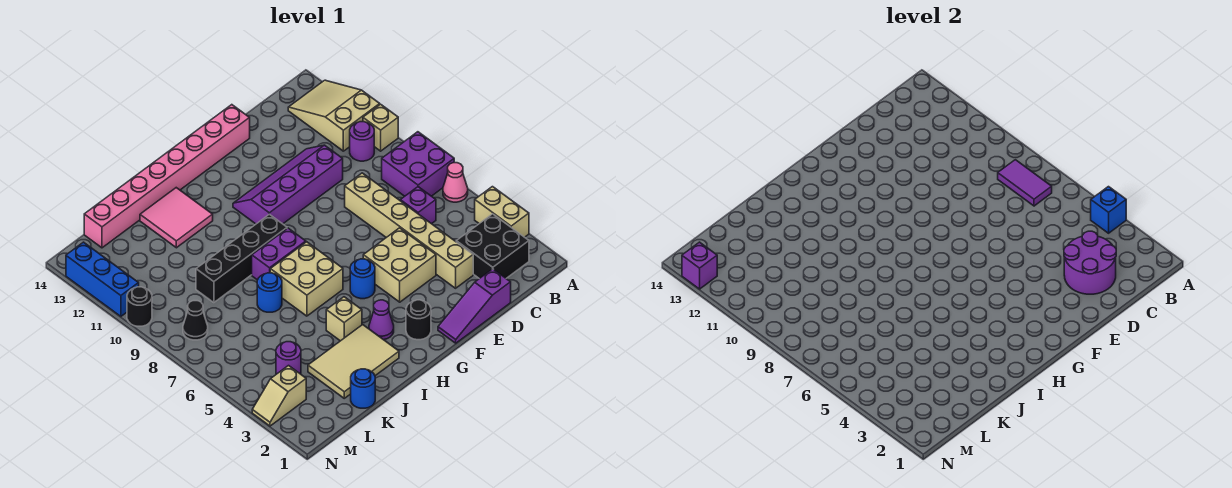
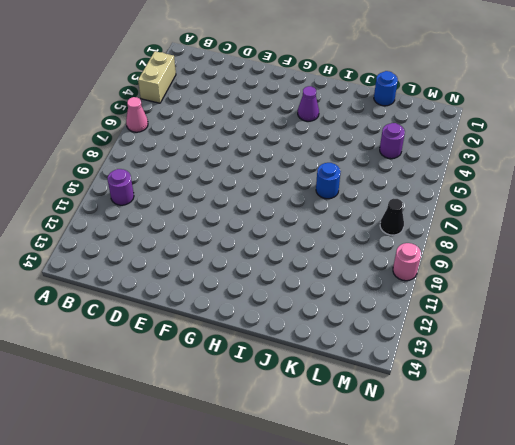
pink 1x1 round brick [393,243,421,281] -> black 1x1 round brick [127,287,152,326]
none -> purple 2x2 brick [382,132,454,196]
none -> tan 1x1 brick [363,104,398,151]
none -> tan 2x3 slope [288,80,380,151]
none -> black 2x2 brick [456,214,529,279]

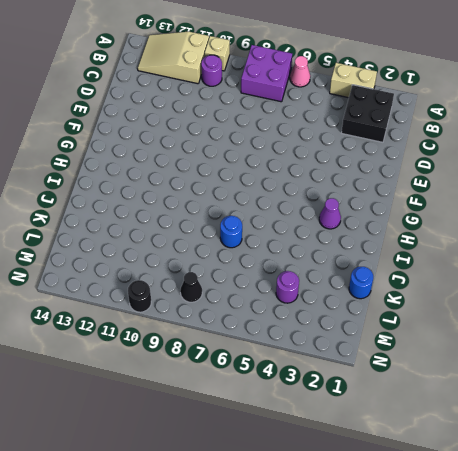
none -> purple 1x1 brick [400,187,436,224]
none -> purple 1x3 slope [438,269,511,343]
none -> tan 1x6 brick [345,173,473,288]
none -> purple 2x4 slope [233,145,343,224]

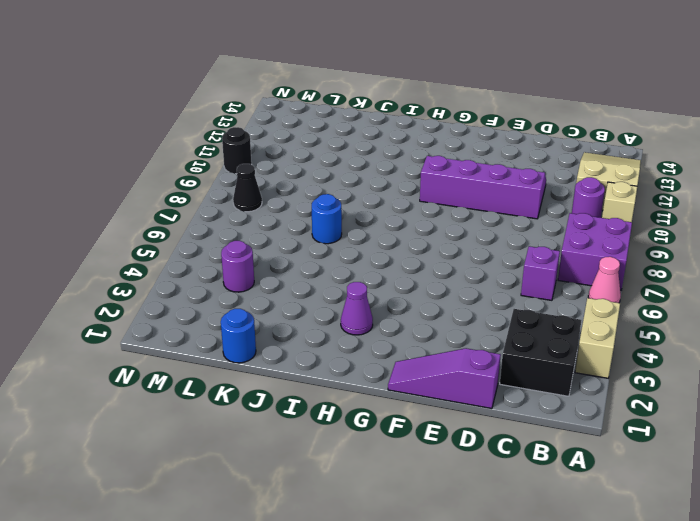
none -> tan 1x6 brick [345,173,473,288]
none -> tan 2x2 brick [363,228,436,302]
none -> pink 1x8 brick [84,105,250,248]
none -> black 1x1 round brick [406,300,431,340]

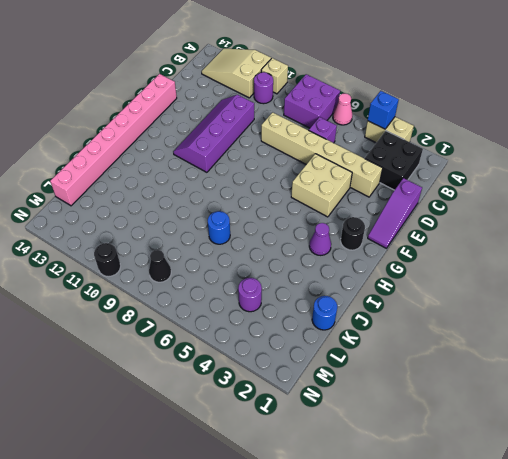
none -> blue 1x1 round brick [350,259,375,299]
none -> tan 2x2 brick [270,242,343,316]
none -> purple 1x2 brick [252,228,306,280]
none -> black 1x4 brick [196,214,287,303]

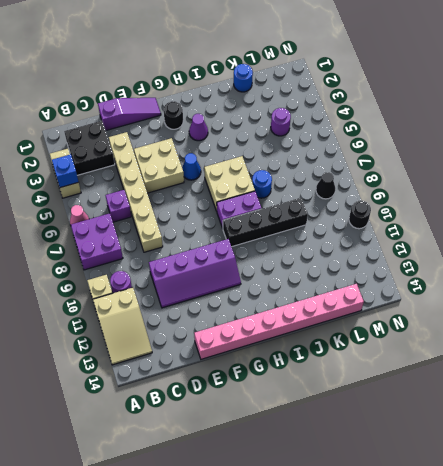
blue 1x1 cone [182,153,201,180] -> blue 1x1 round brick [350,259,375,299]
none -> tan 2x3 tile [308,325,399,398]
none -> tan 1x1 brick [326,297,362,341]
none -> pink 2x2 tile [140,188,213,248]
none -> tan 1x2 slope [252,366,306,426]

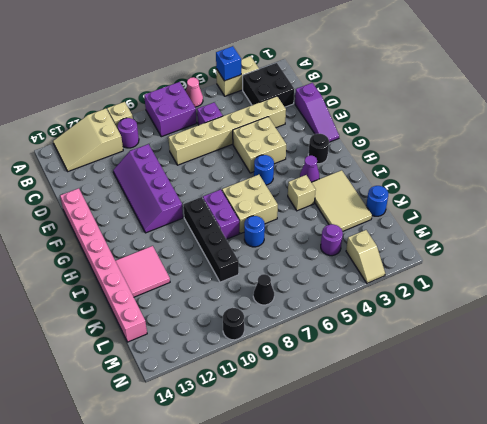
none -> blue 1x3 brick [66,242,139,316]
none -> purple 1x2 tile [998,160,1052,206]
none -> purple 2x2 round brick [1064,231,1116,294]
none -> purple 1x1 brick [682,242,717,289]

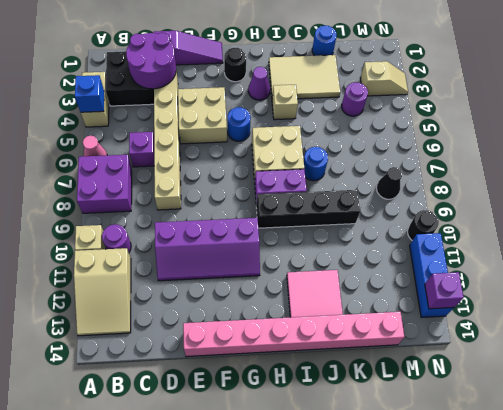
none -> purple 1x2 tile [998,160,1052,206]

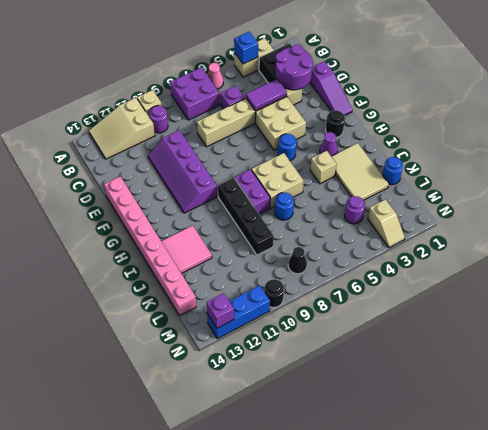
purple 1x2 tile [246,79,287,111] -> purple 1x2 tile moved to [998,160,1052,206]

